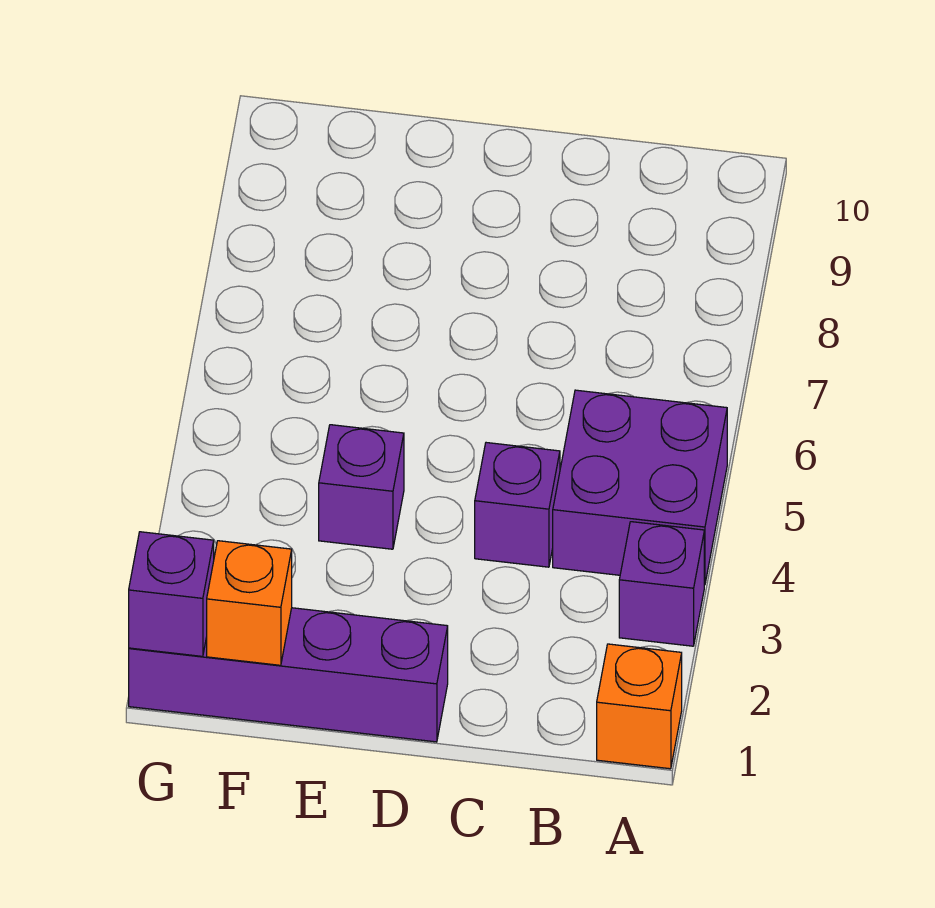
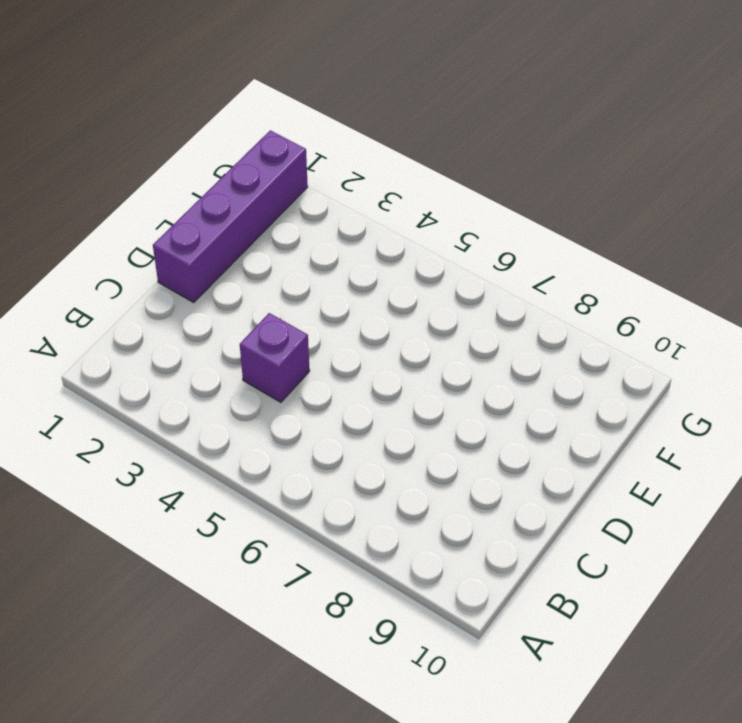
none -> orange 1x1 brick [597,644,682,769]
none -> purple 1x1 brick [619,522,704,646]

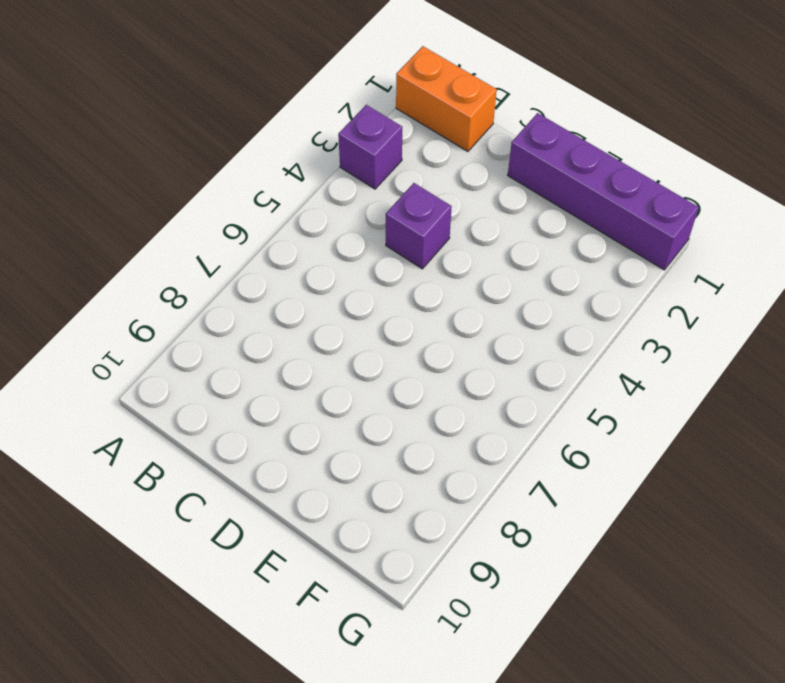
orange 1x2 brick [396,46,497,151] -> orange 1x1 brick [597,644,682,769]
none -> purple 2x2 brick [553,390,727,585]
none -> purple 1x1 brick [319,425,404,549]

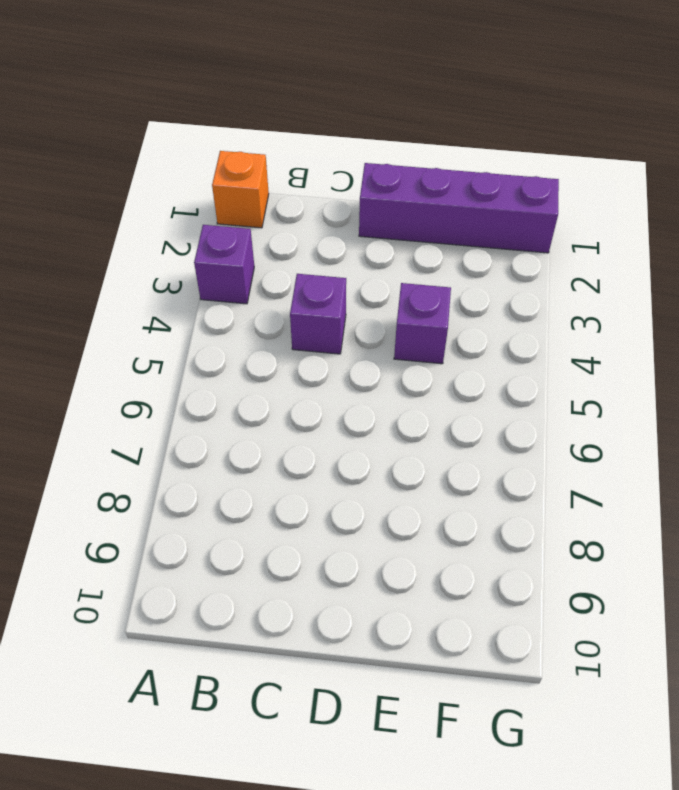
none -> purple 2x2 brick [553,390,727,585]
none -> orange 1x1 brick [207,541,292,665]

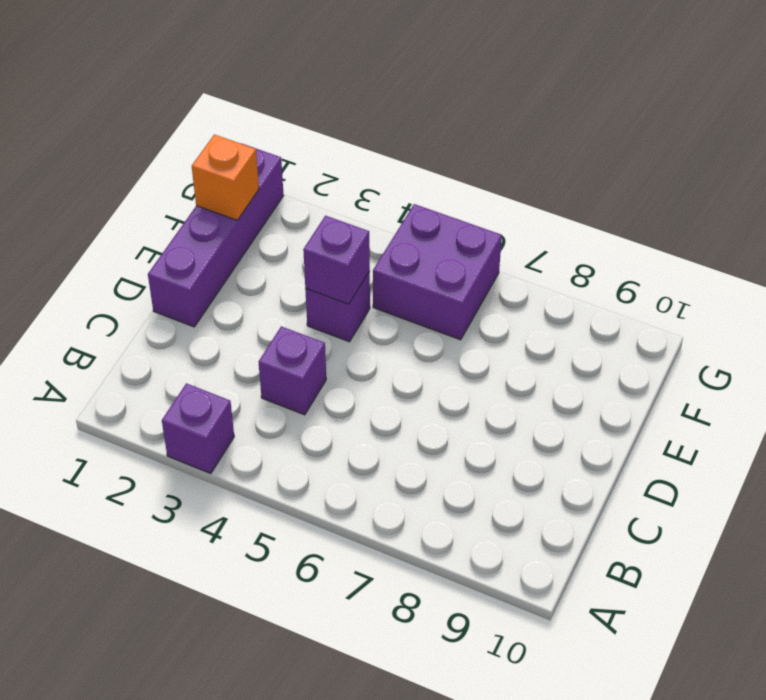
purple 1x1 brick [303,216,370,304] -> purple 1x1 brick moved to [129,532,214,656]
purple 2x2 brick [373,204,502,340] -> purple 2x2 brick moved to [553,390,727,585]
none -> orange 1x1 brick [597,644,682,769]

